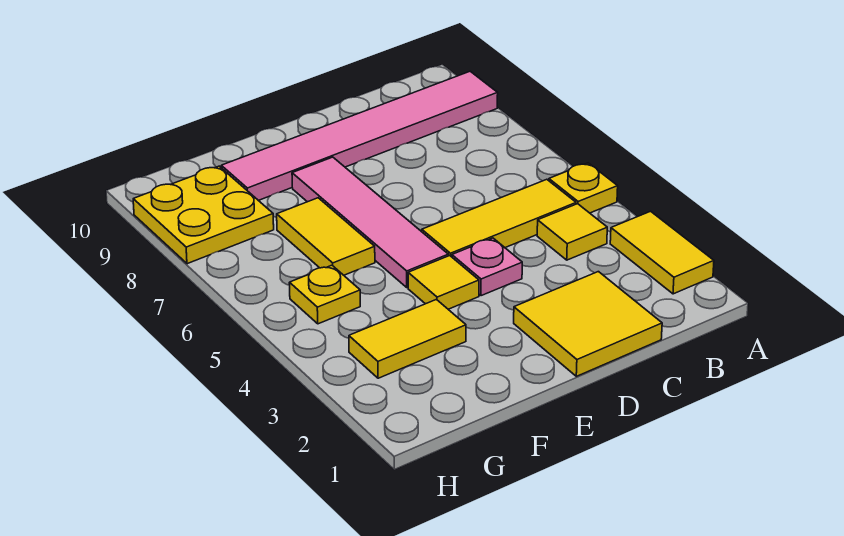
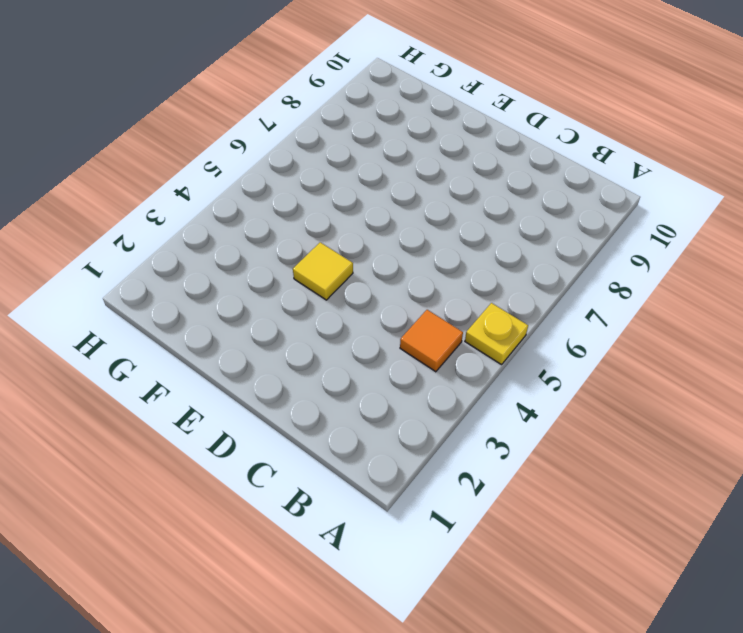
orange 1x1 tile [400,310,463,372] -> yellow 1x1 tile [537,204,607,260]
none -> yellow 1x2 tile [610,211,714,294]
none -> pink 1x6 tile [221,71,498,201]
none -> yellow 1x3 tile [422,179,576,257]

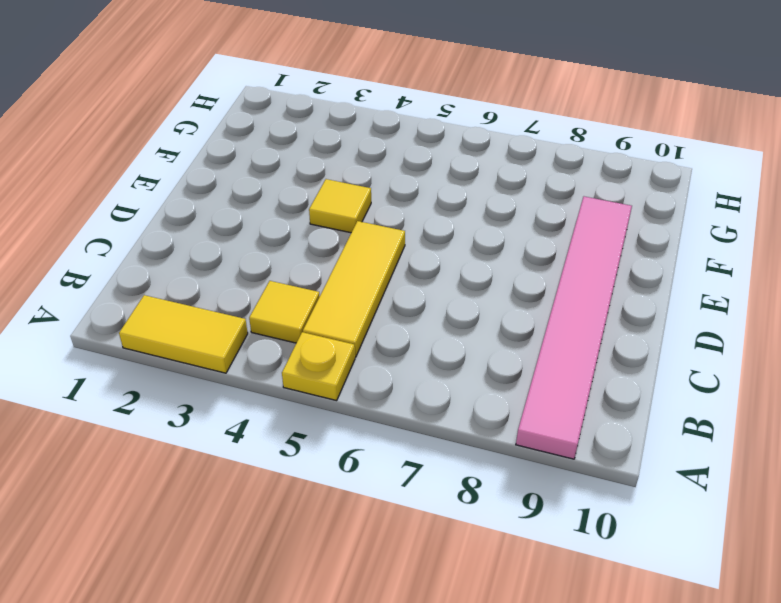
none -> yellow 2x2 tile [514,272,662,376]
none -> pink 1x1 plate [452,238,522,296]
none -> pink 1x4 tile [292,157,448,287]

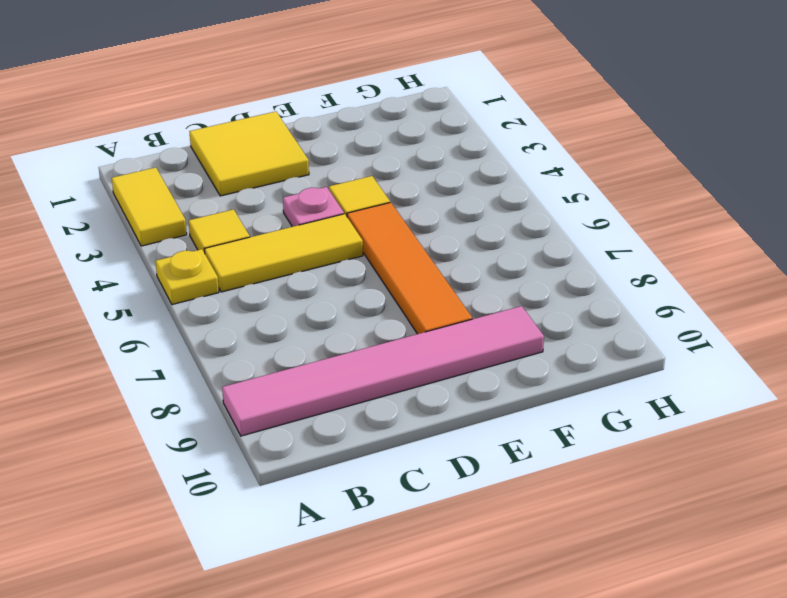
orange 1x4 tile [347,202,472,334] -> pink 1x4 tile [292,157,448,287]
none -> yellow 1x2 tile [349,300,466,378]
none -> yellow 1x2 tile [277,198,375,275]
none -> yellow 1x1 plate [289,265,360,324]

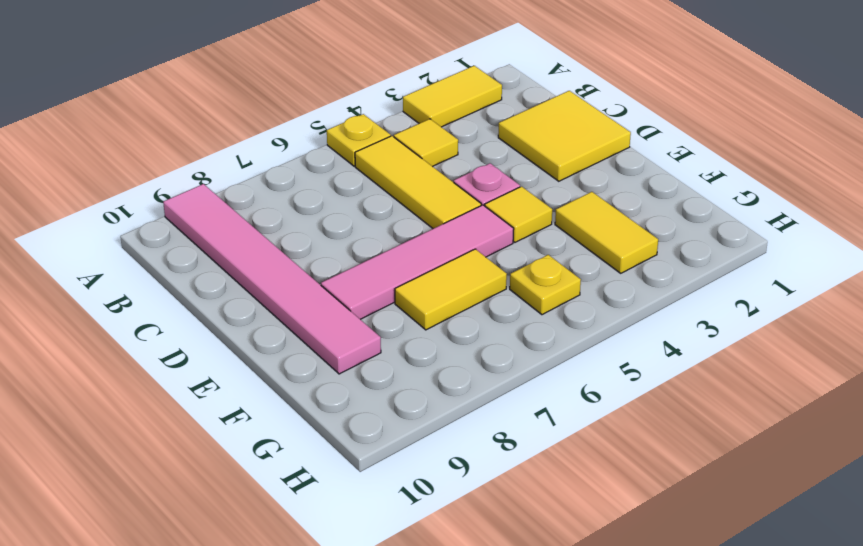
none -> yellow 2x2 plate [133,166,274,264]

